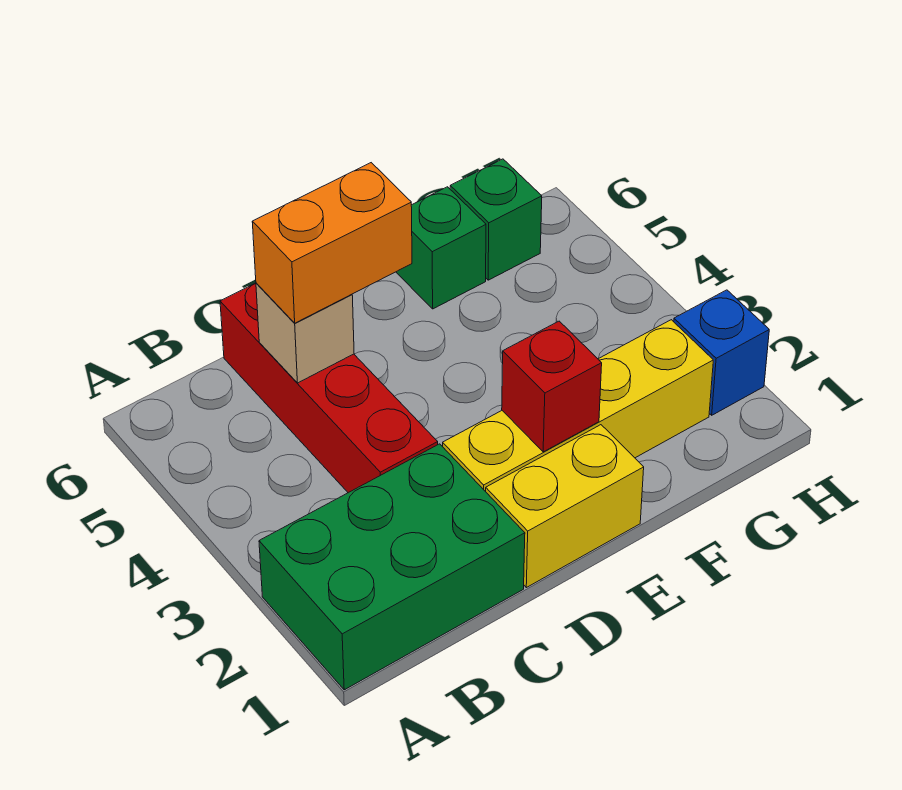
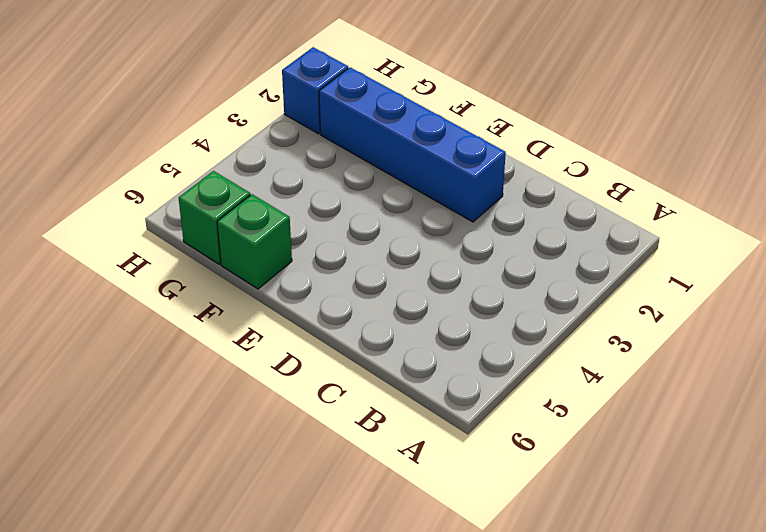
blue 1x4 brick [319,67,506,222] -> yellow 1x4 brick [443,320,713,492]
none -> green 2x3 brick [259,444,525,690]
none -> red 1x4 brick [220,283,438,493]

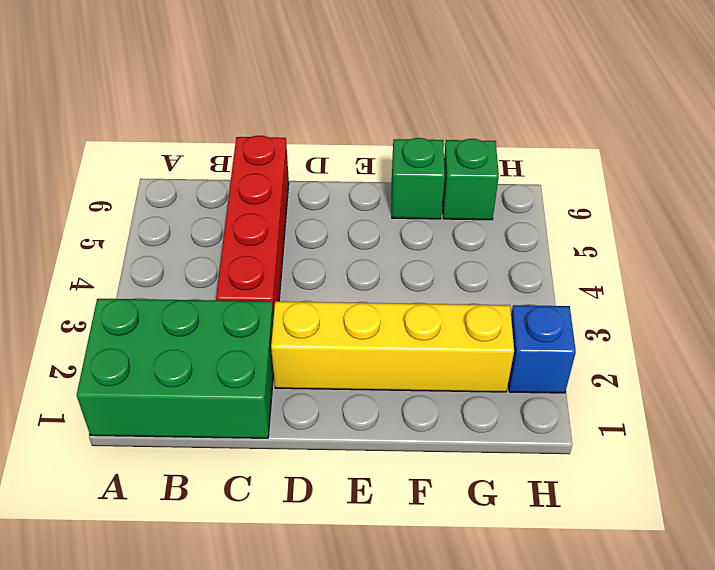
none -> yellow 1x2 brick [486,425,644,588]
none -> tan 1x1 brick [256,283,354,383]

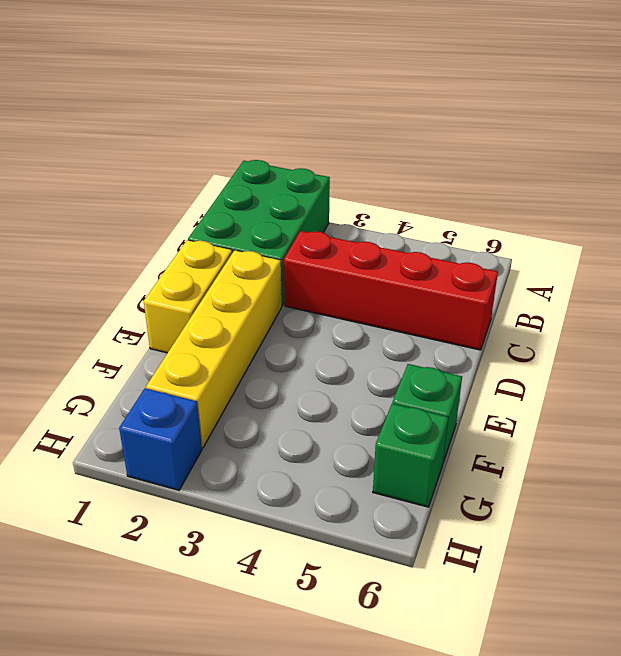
none -> tan 1x1 brick [256,283,354,383]
none -> red 1x1 brick [502,321,602,452]

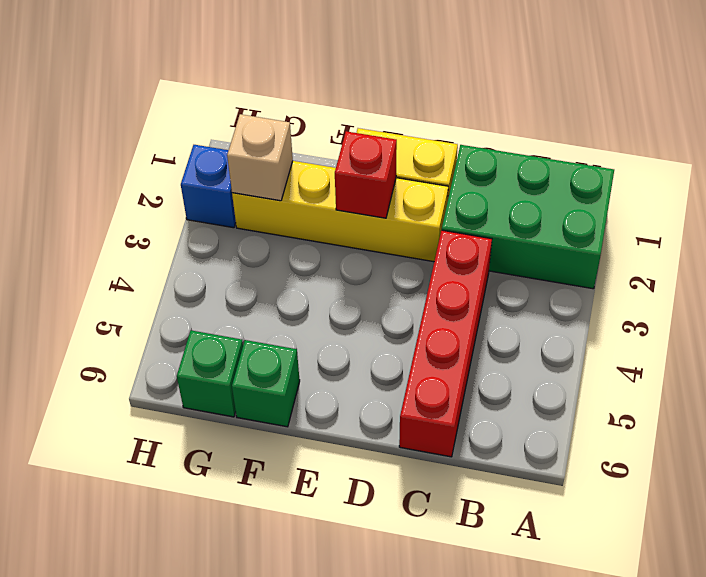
tan 1x1 brick [227,114,293,201] -> tan 1x1 brick moved to [256,283,354,383]
none -> orange 1x2 brick [252,163,412,323]

